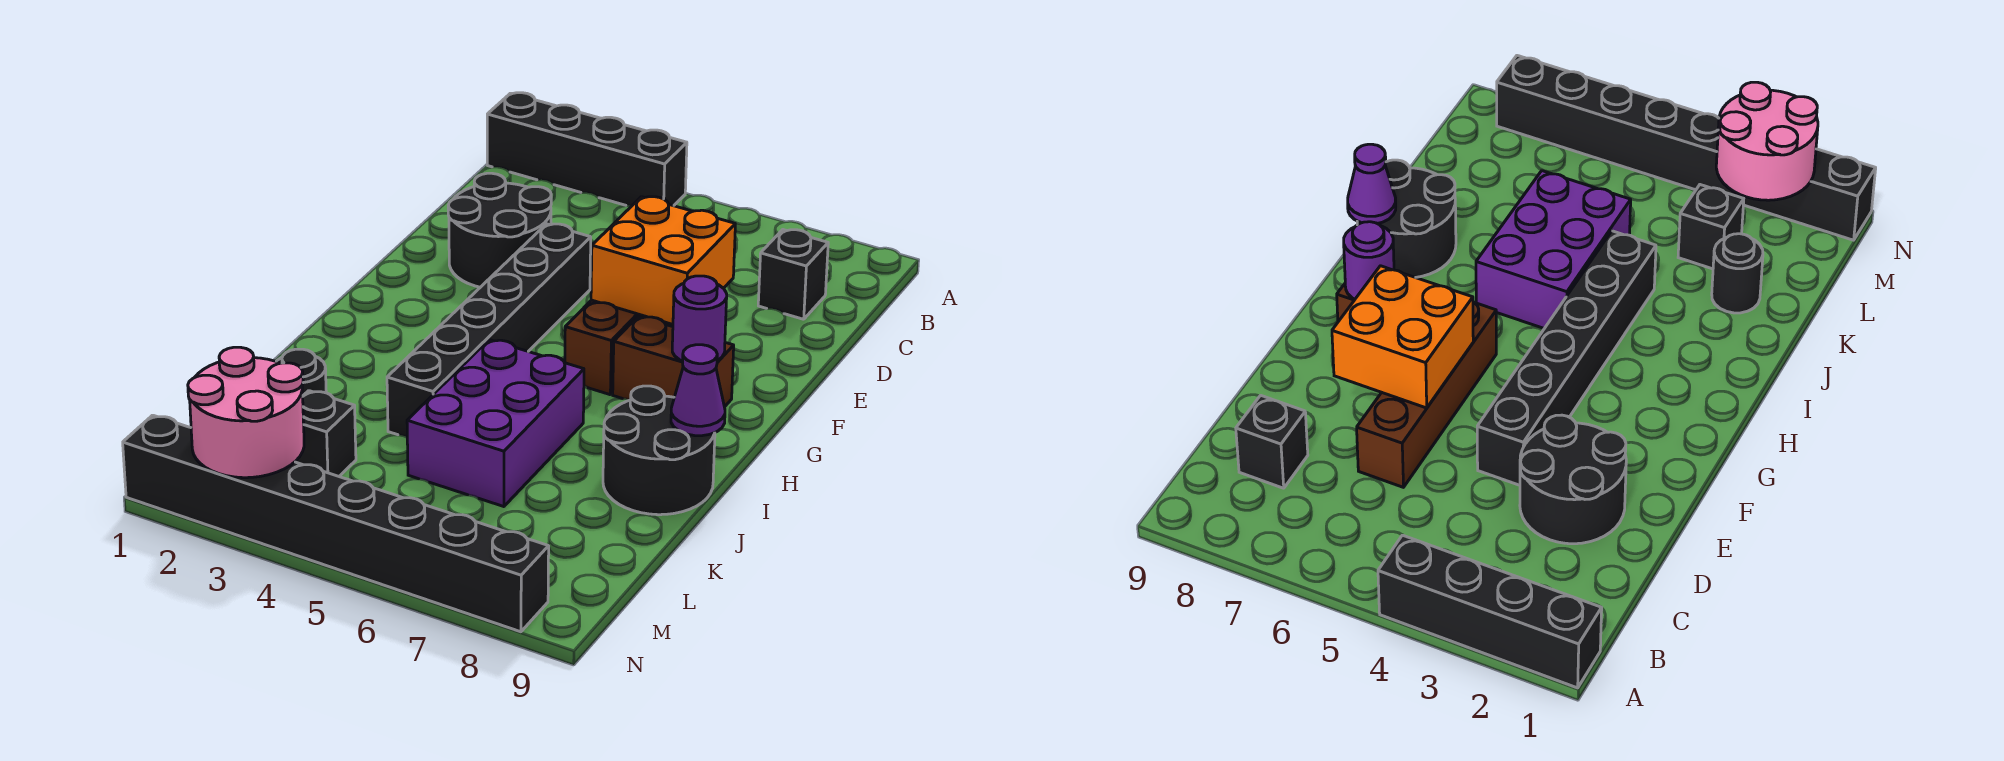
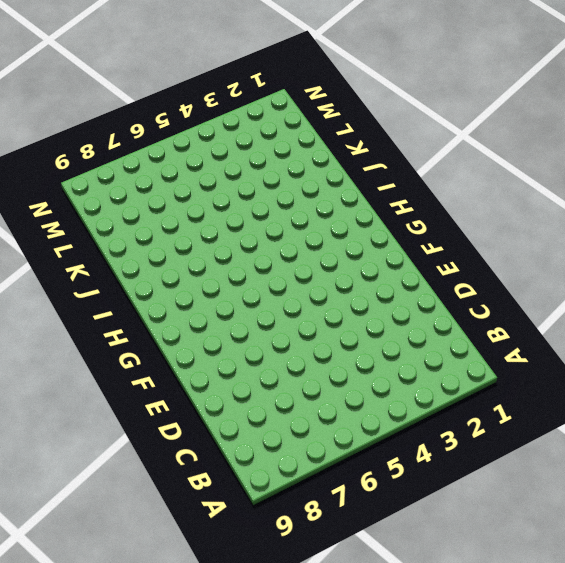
none -> black 1x4 brick [487,93,687,206]
none -> black 1x1 brick [758,230,828,319]
none -> black 2x2 round brick [448,173,551,287]

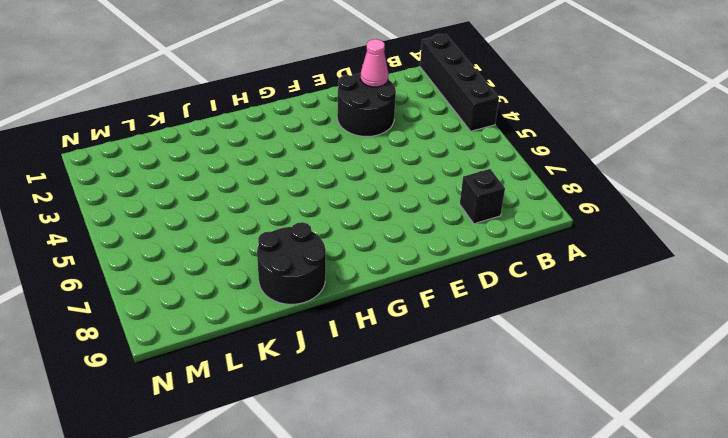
pink 1x1 cone [360,39,389,87] -> none
none -> brown 1x4 brick [565,300,673,395]
none -> black 1x6 brick [387,224,591,437]
none -> brown 1x2 brick [613,316,734,407]

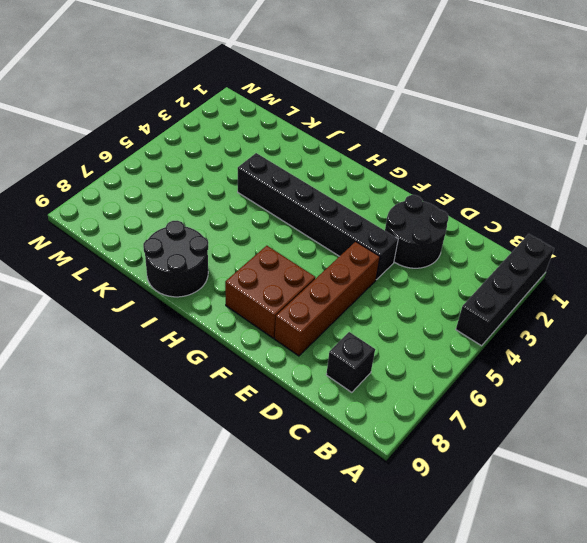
brown 1x4 brick [275,242,380,356] -> brown 1x4 brick turned to [565,300,673,395]
brown 2x2 brick [225,246,315,338] -> brown 1x2 brick [613,316,734,407]
none -> purple 2x3 brick [407,340,584,507]
none -> black 1x1 round brick [276,349,326,395]
none -> black 1x1 brick [295,391,356,476]

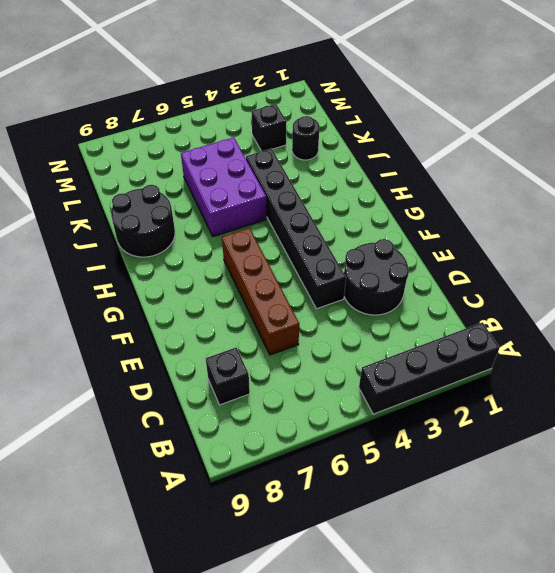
none -> brown 1x2 brick [613,316,734,407]
none -> black 1x8 brick [123,415,549,632]
none -> orange 2x2 brick [591,197,735,324]

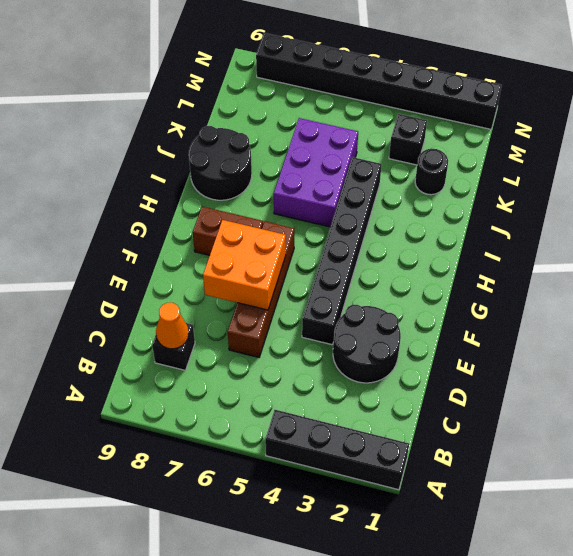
orange 1x1 cone [156,303,189,349] -> none
none -> purple 1x1 round brick [672,276,727,361]
none -> purple 1x1 cone [671,345,725,436]
none -> pink 2x2 round brick [188,347,304,478]

